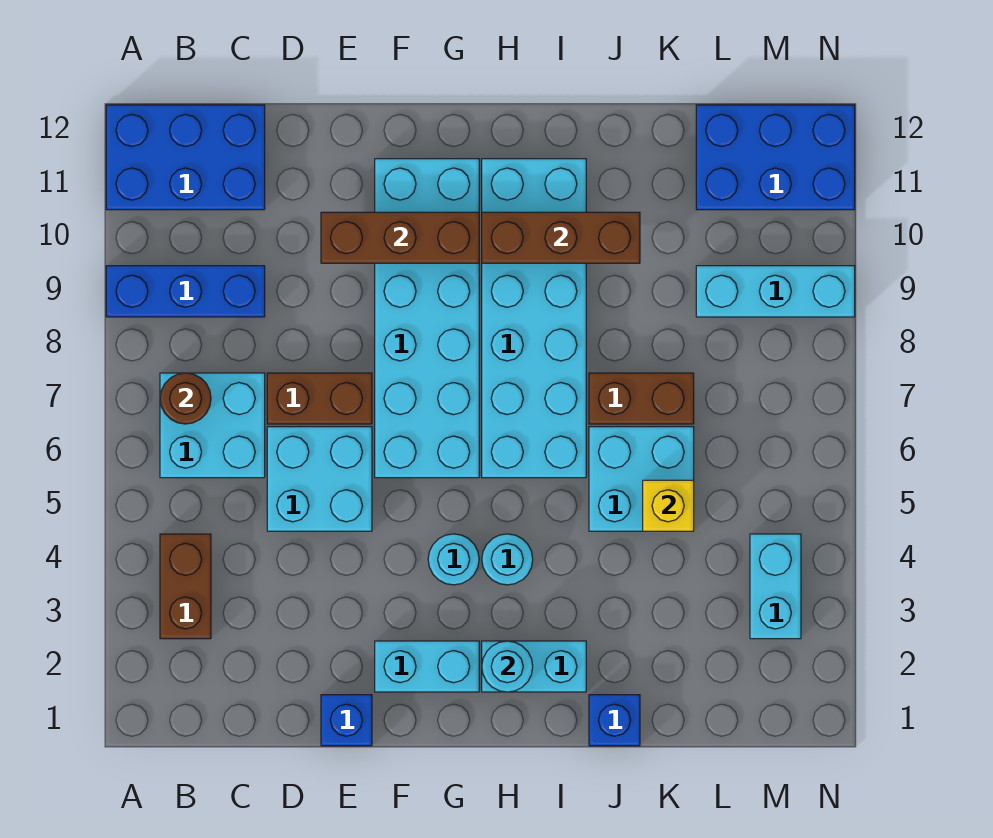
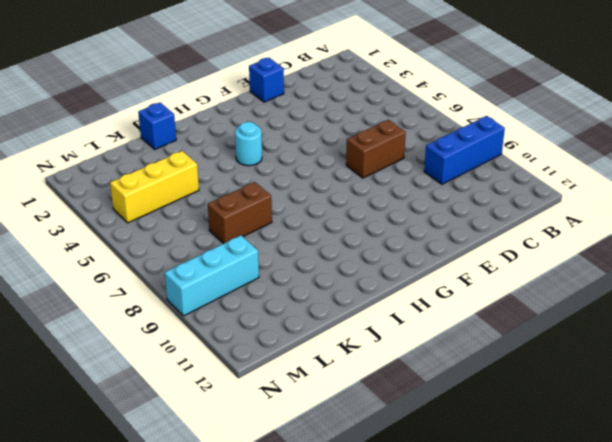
yellow 1x3 brick [110,151,199,223] -> cyan 1x2 brick [750,534,801,639]
none -> blue 2x3 brick [106,105,265,210]
none -> brown 1x2 brick [160,534,211,639]
none -> cyan 2x2 brick [160,373,265,478]

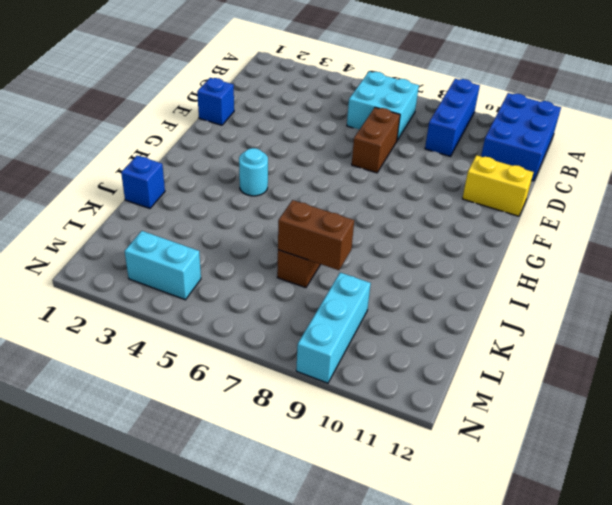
yellow 1x2 brick [462,155,533,216] -> none
brown 1x2 brick [278,200,354,270] -> brown 1x2 brick moved to [160,534,211,639]
none -> cyan 2x2 brick [267,427,372,531]
none -> cyan 1x2 brick [375,641,479,692]
none -> cyan 2x6 brick [375,159,479,478]

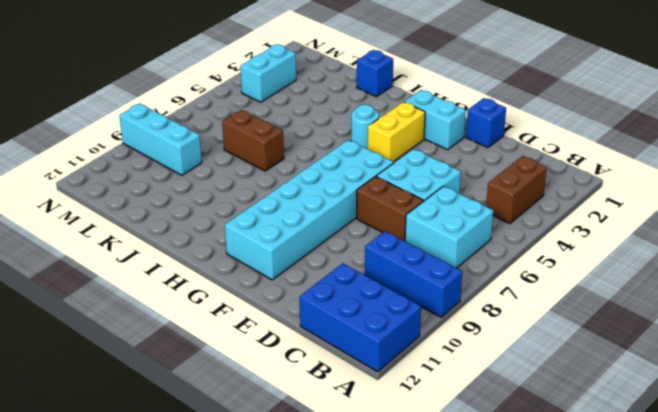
yellow 1x2 brick [368,102,425,162] -> cyan 1x1 round brick [428,534,479,585]
none -> cyan 1x2 brick [482,641,586,692]
none -> cyan 2x6 brick [482,159,586,478]
none -> cyan 2x2 brick [589,427,694,531]

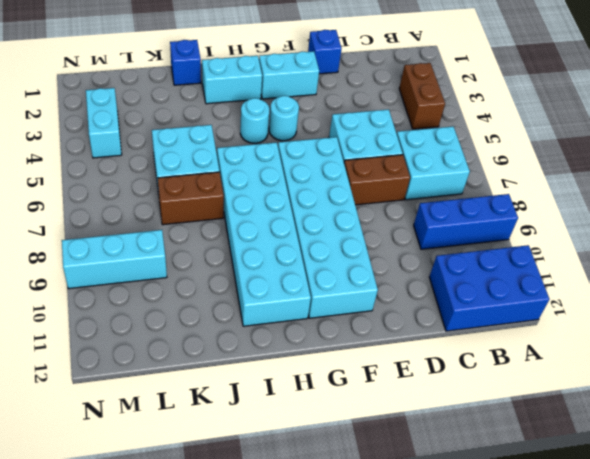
none -> blue 2x3 brick [696,105,855,210]
none -> brown 1x1 round brick [160,373,211,424]
none -> brown 1x3 brick [321,212,479,263]

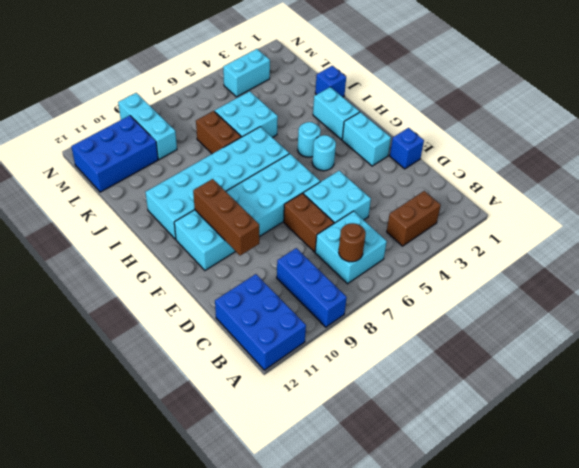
blue 2x3 brick [71,116,158,192] -> blue 2x3 brick turned to [696,105,855,210]
none -> cyan 1x1 round brick [482,641,533,692]
none -> brown 1x3 brick [482,212,640,263]
none -> yellow 1x1 brick [643,480,694,531]

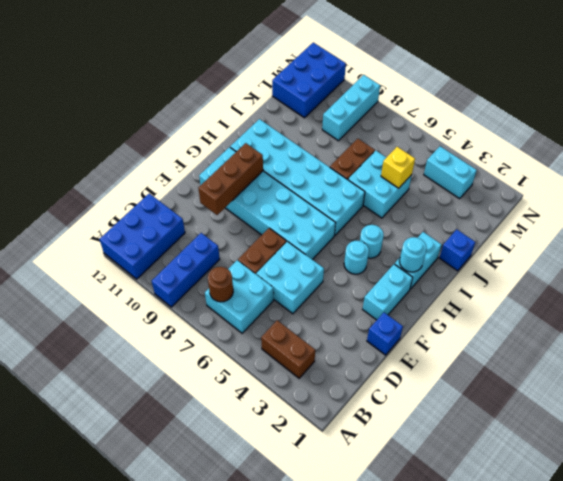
none -> brown 1x3 brick [482,212,640,263]

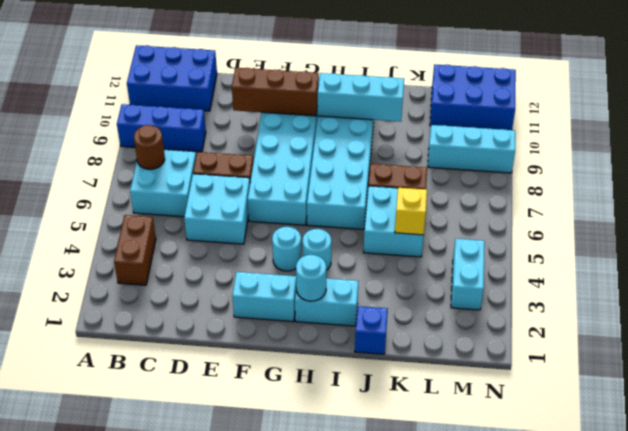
cyan 1x3 brick [318,73,404,122] -> brown 1x3 brick [482,212,640,263]
none -> blue 1x1 brick [321,695,372,746]

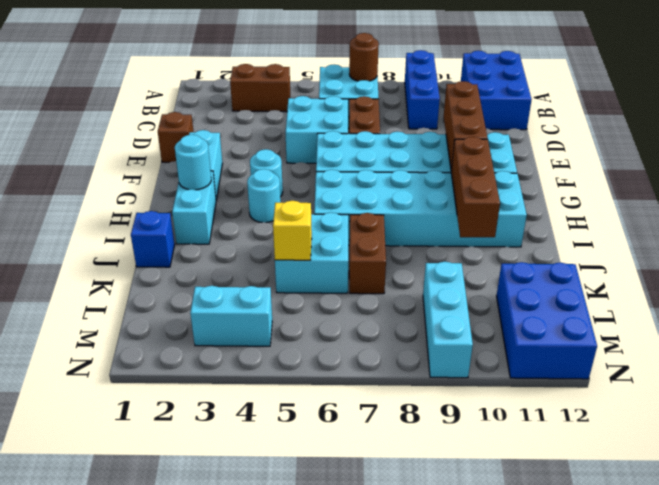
brown 1x1 brick [158,112,193,162] -> blue 1x1 brick [321,695,372,746]

